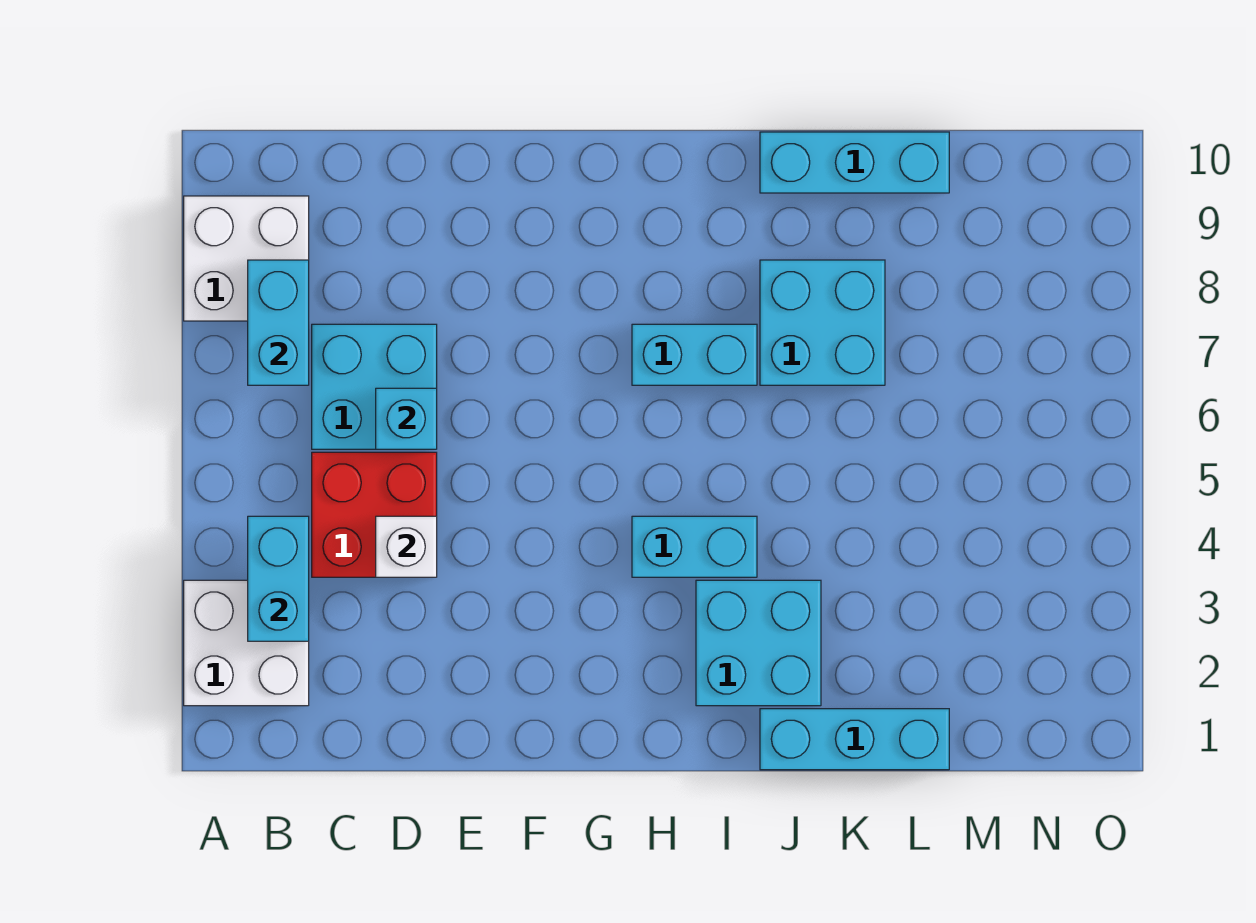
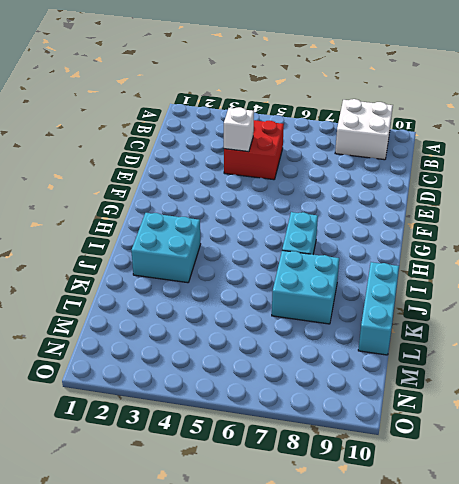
none -> white 2x2 brick [184,580,309,706]
none -> cyan 2x2 brick [312,324,437,449]
none -> cyan 1x2 brick [632,516,757,577]

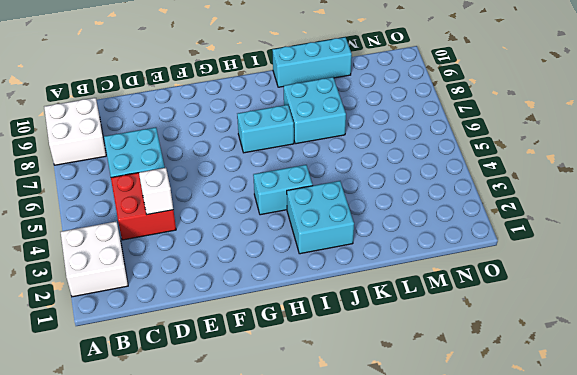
none -> cyan 1x3 brick [760,709,949,770]
none -> cyan 1x2 brick [248,516,309,641]
none -> cyan 1x2 brick [248,260,309,385]

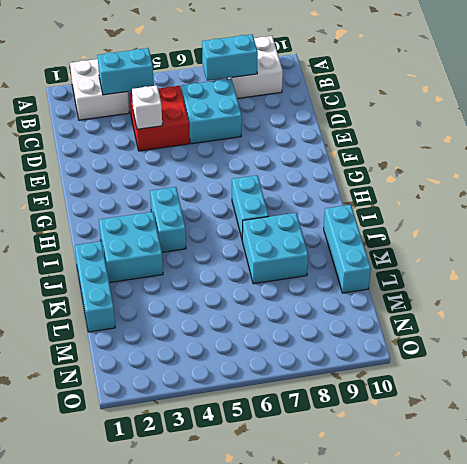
none -> cyan 1x1 brick [376,388,437,449]

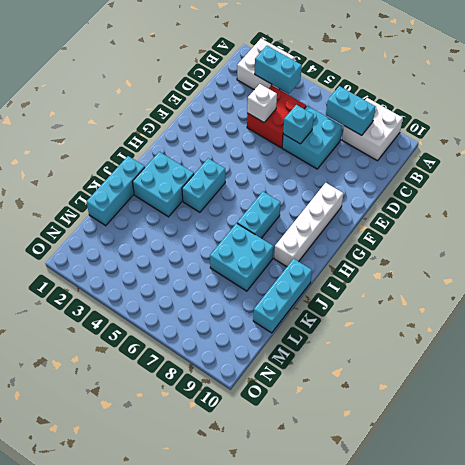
white 1x4 brick [274,183,344,267] -> none

